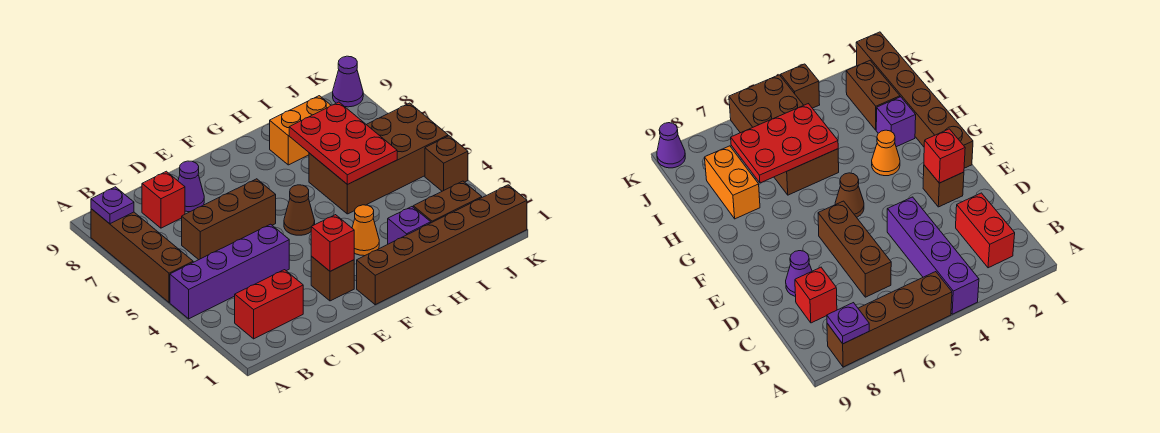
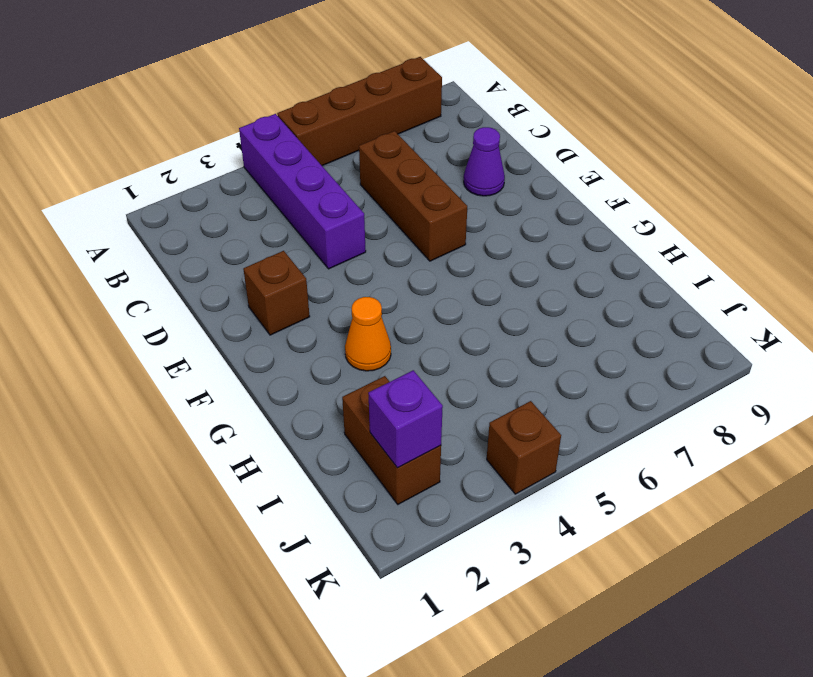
purple 1x1 brick [368,370,443,468] -> purple 1x1 brick moved to [388,207,431,244]
none -> red 1x2 brick [235,270,303,339]
none -> red 1x1 brick [142,171,185,228]
none -> brown 1x6 brick [357,185,527,305]

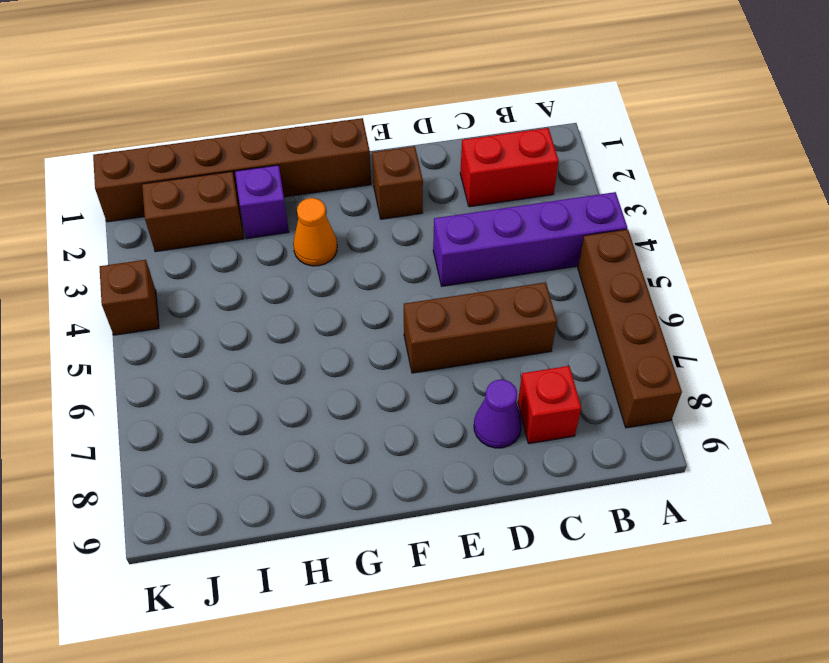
none -> brown 1x1 cone [284,185,315,235]
none -> brown 2x4 brick [309,103,448,214]
none -> orange 1x2 brick [270,96,331,165]

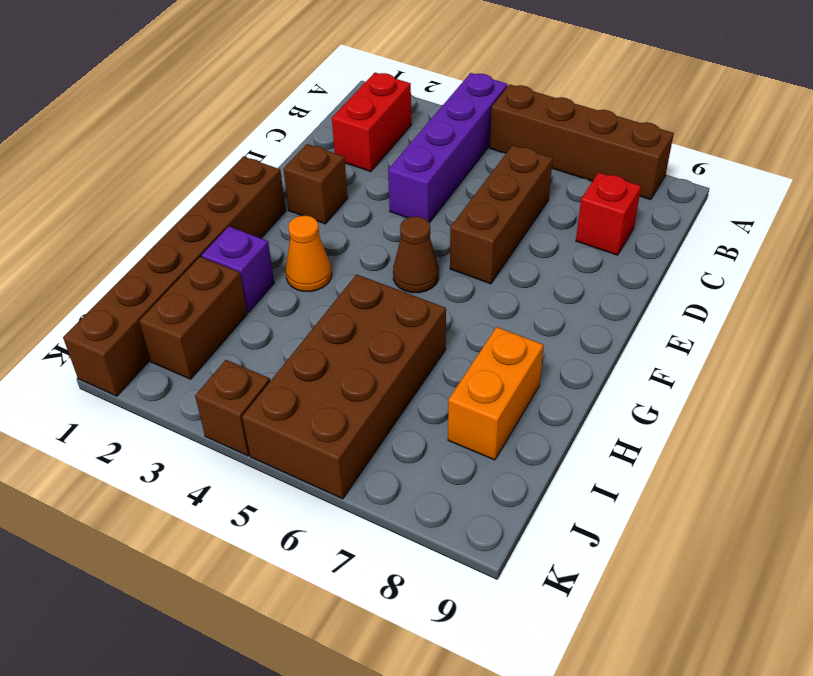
none -> purple 1x1 cone [178,161,204,212]
none -> purple 1x1 cone [333,56,363,107]
none -> purple 1x1 plate [91,187,134,224]

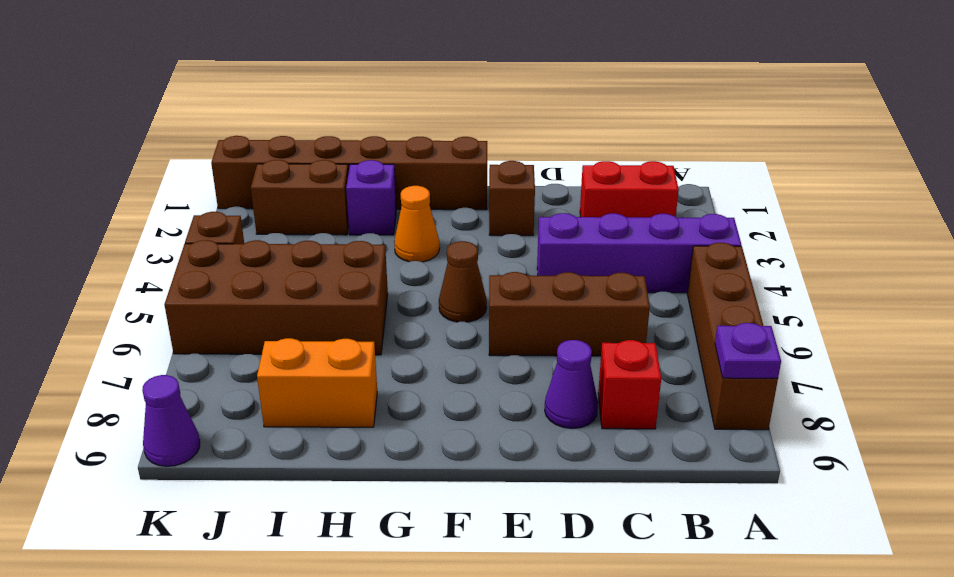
none -> red 1x1 brick [311,215,354,271]
none -> red 2x3 plate [289,102,397,185]

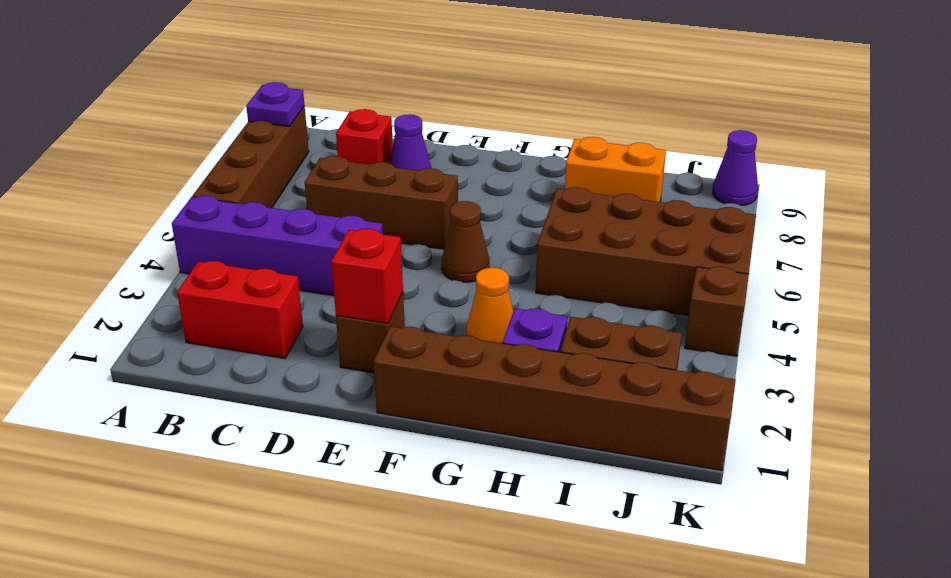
none -> red 2x3 plate [289,102,397,185]

